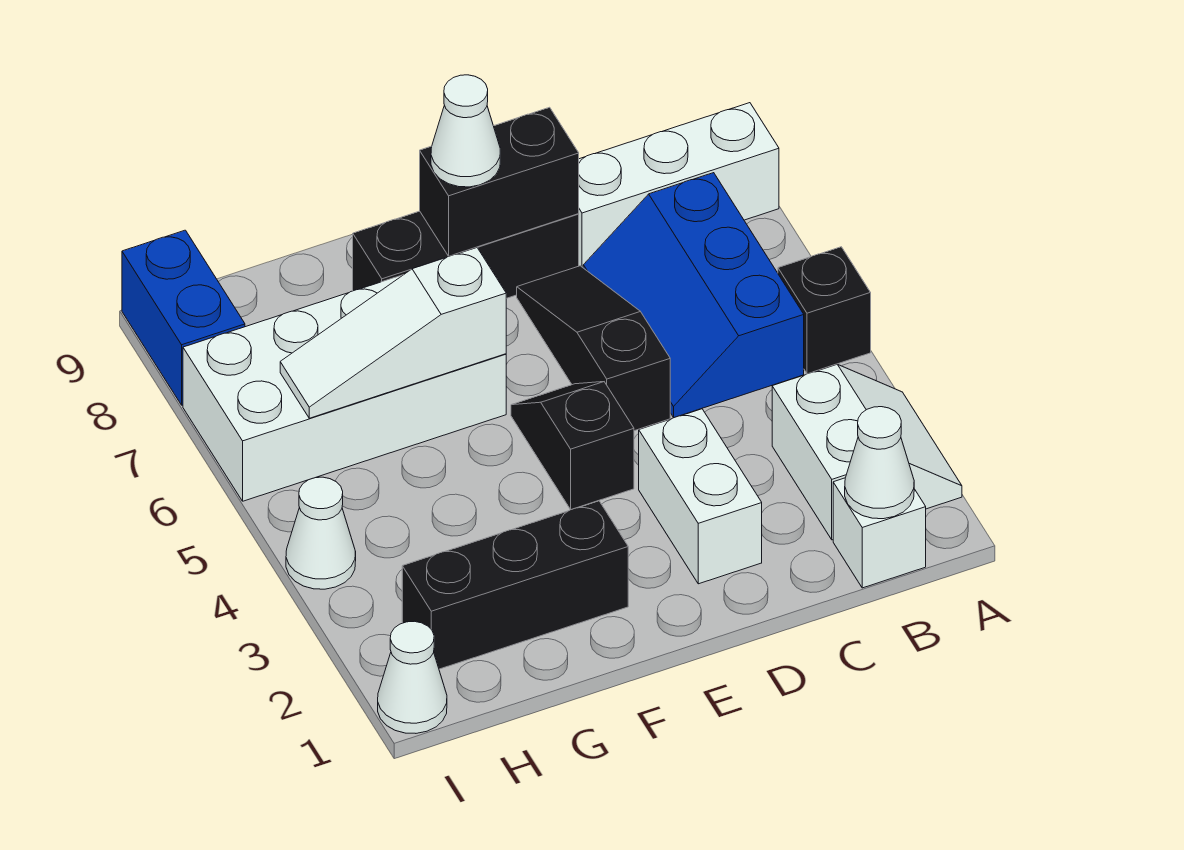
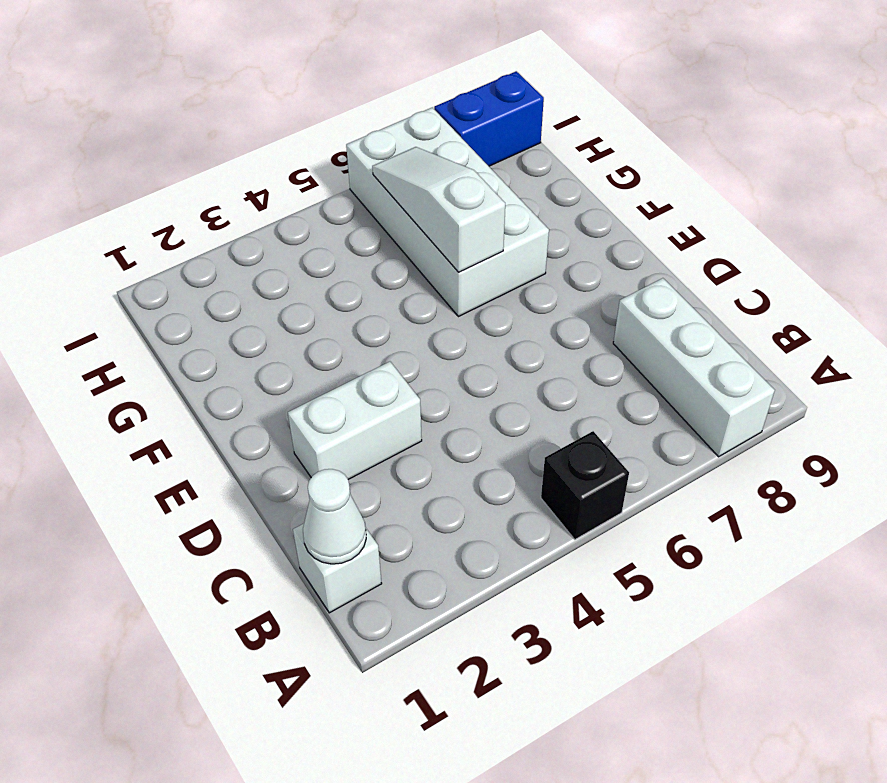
none -> white 2x2 slope [772,364,962,540]
none -> blue 2x3 slope [583,173,804,418]
none -> black 1x3 slope [517,266,670,431]

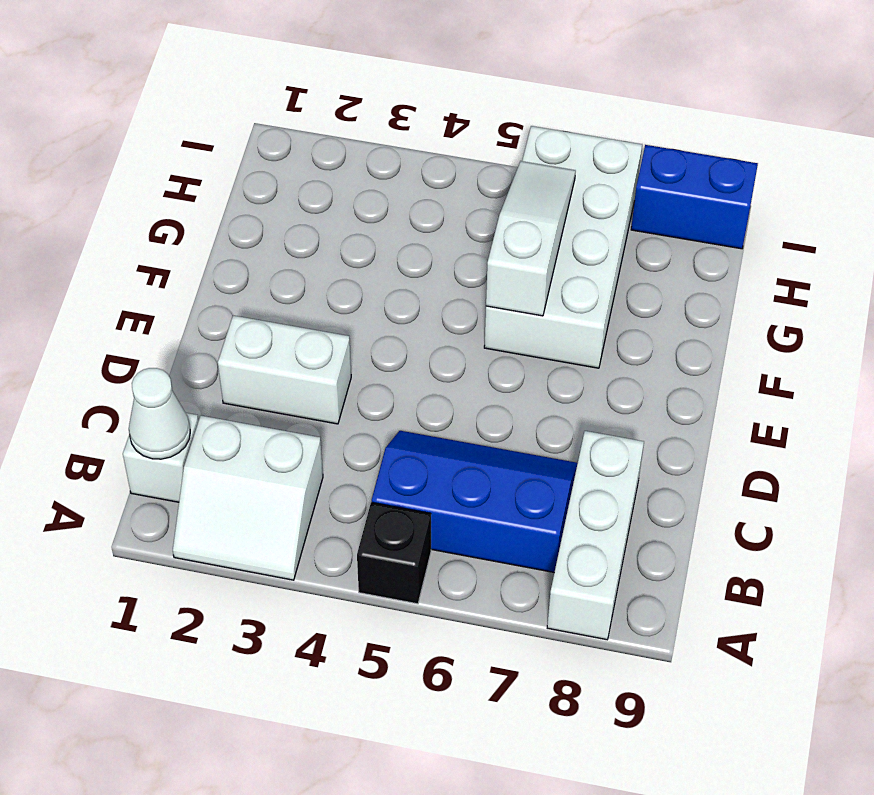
none -> black 1x3 slope [517,266,670,431]
none -> black 1x3 brick [353,211,579,298]
none -> black 1x2 slope [511,382,634,510]

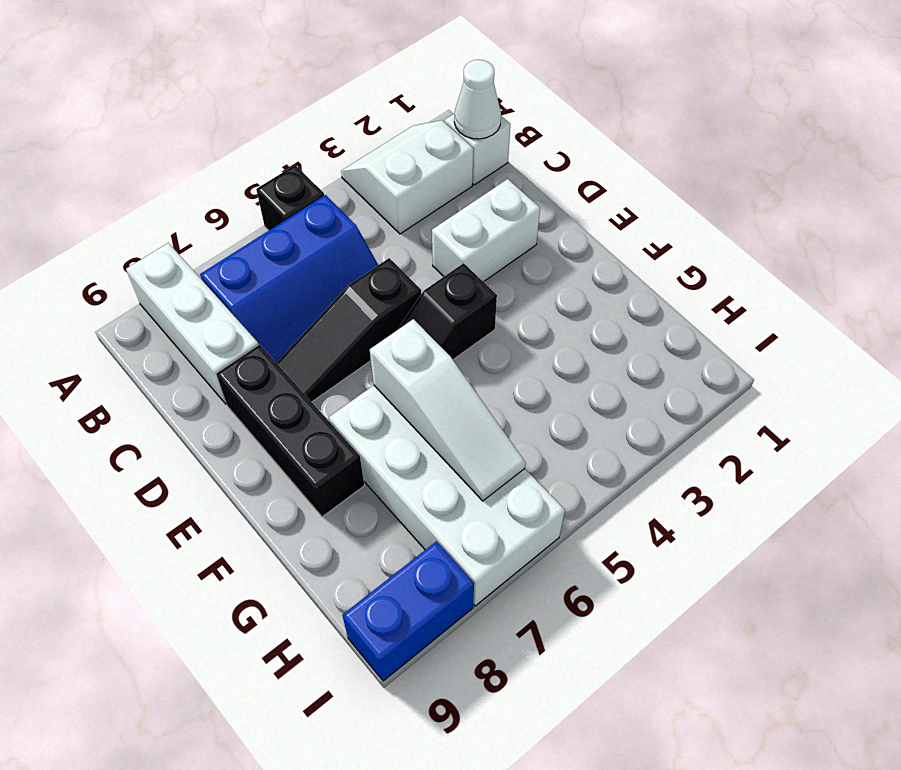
none -> black 1x3 brick [402,501,628,669]
none -> white 1x1 cone [378,621,447,733]
none -> white 1x1 cone [286,477,356,589]

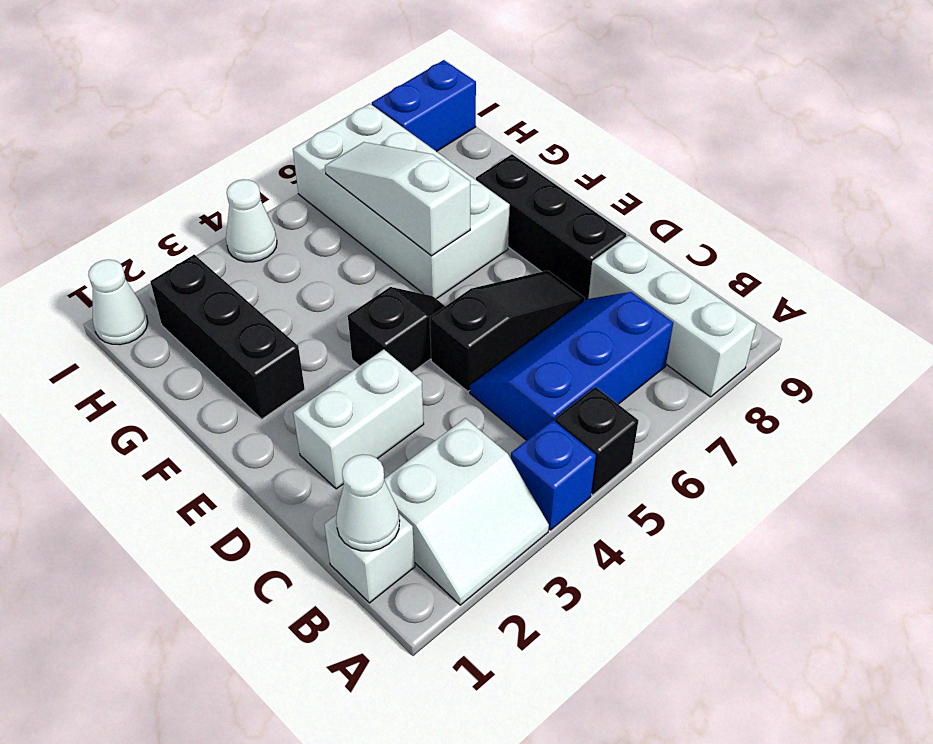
blue 1x1 brick [511,420,596,530] -> none
none -> black 1x2 brick [420,107,579,256]
none -> white 1x1 cone [431,75,500,187]

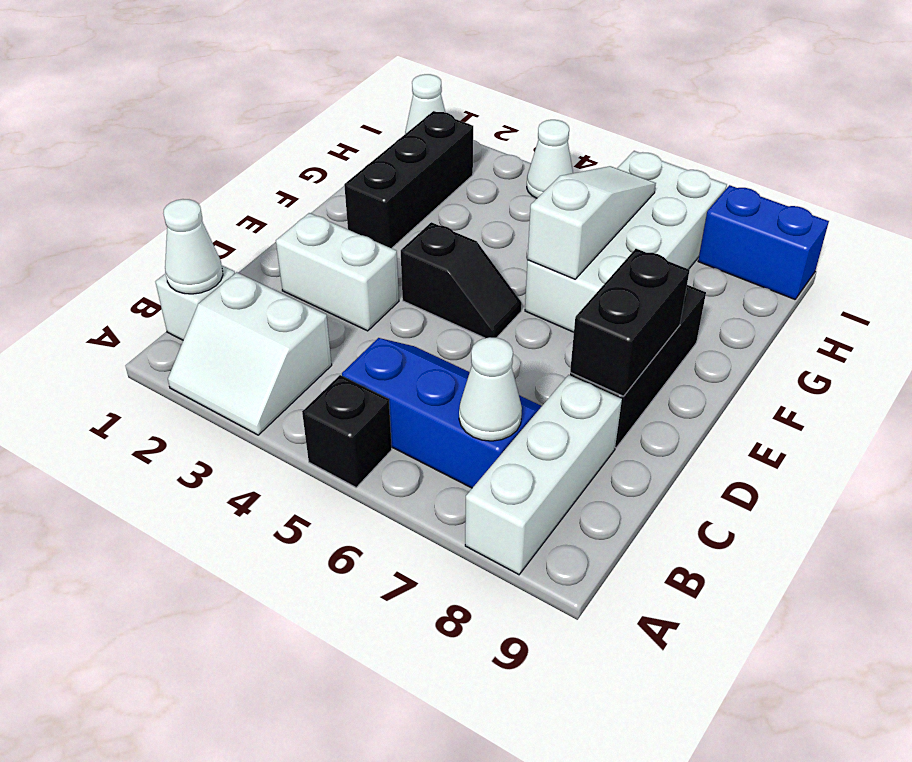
white 1x1 cone [459,337,522,441] -> white 1x1 cone moved to [431,75,500,187]
none -> black 1x3 slope [517,266,670,431]

